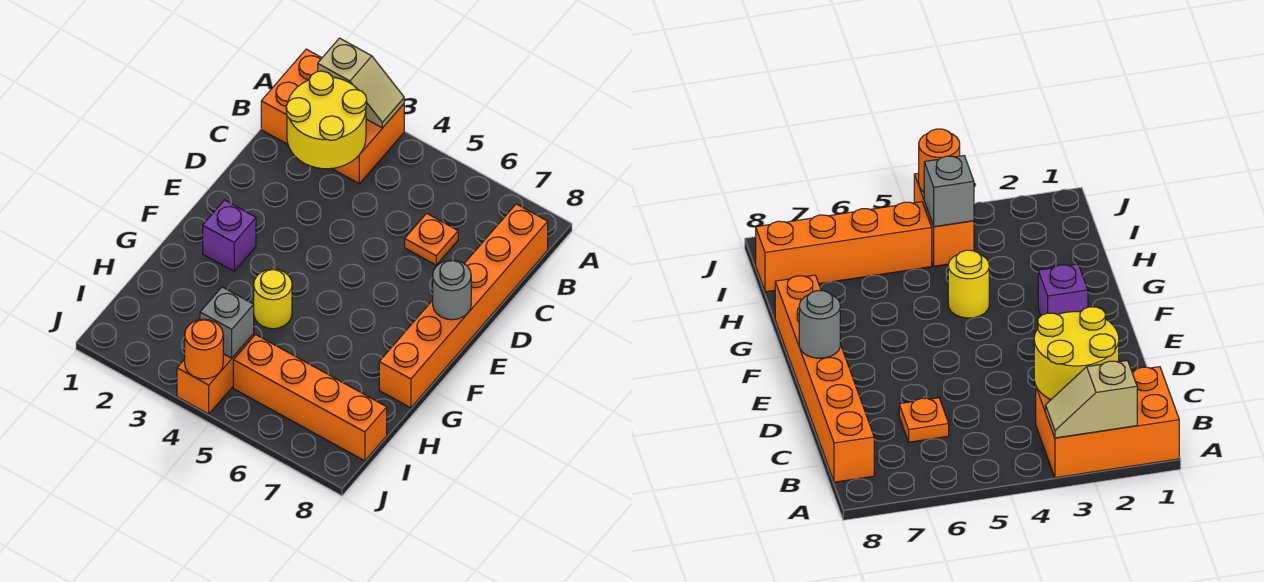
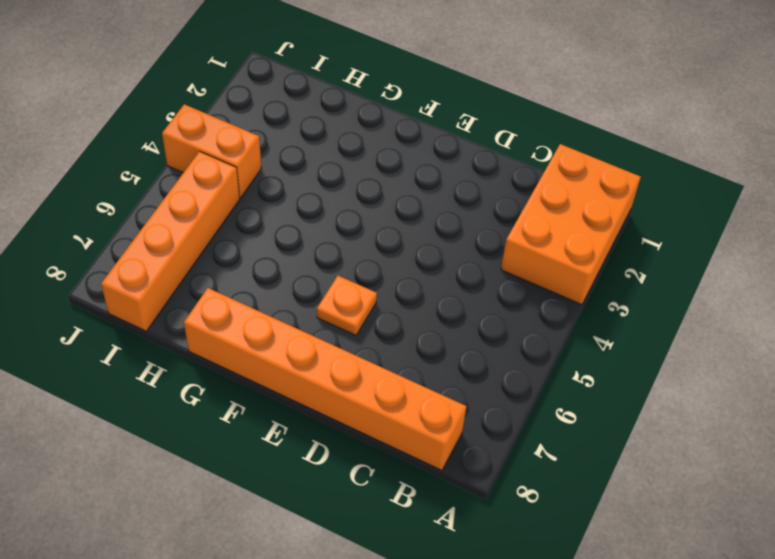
orange 1x1 plate [317,276,377,335] -> orange 1x1 plate moved to [405,213,458,265]
none -> purple 1x1 brick [203,200,256,271]
none -> yellow 1x1 round brick [254,269,292,329]
none -> tan 1x2 slope [318,38,404,128]

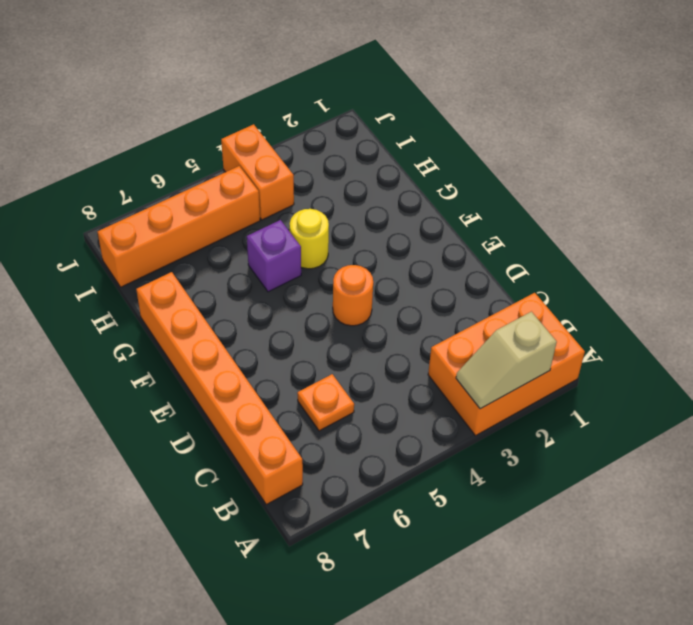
orange 1x1 round brick [333,265,373,326] -> orange 1x1 round brick moved to [185,319,223,379]
purple 1x1 brick [247,220,301,292] -> purple 1x1 brick moved to [203,200,256,271]
none -> yellow 2x2 round brick [286,71,367,169]
none -> grey 1x1 round brick [433,260,471,320]
none -> grey 1x1 brick [200,287,254,358]

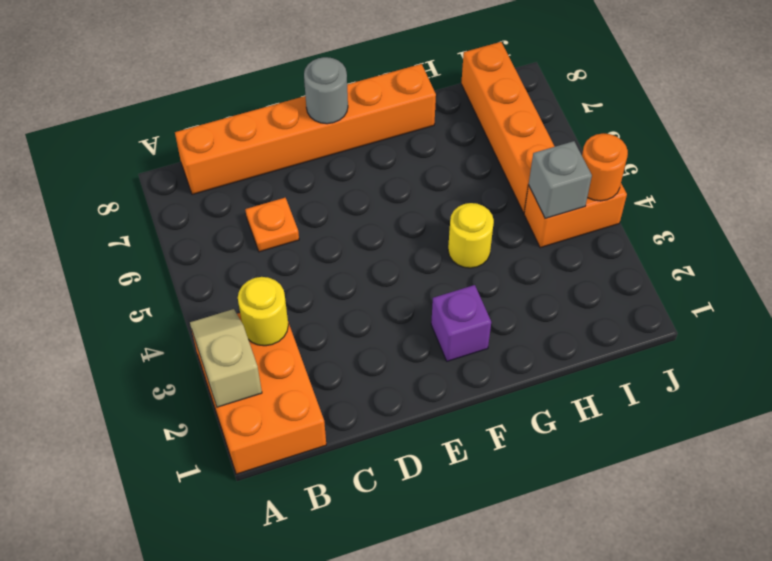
yellow 1x1 round brick [238,277,288,346] -> yellow 2x2 round brick [286,71,367,169]

